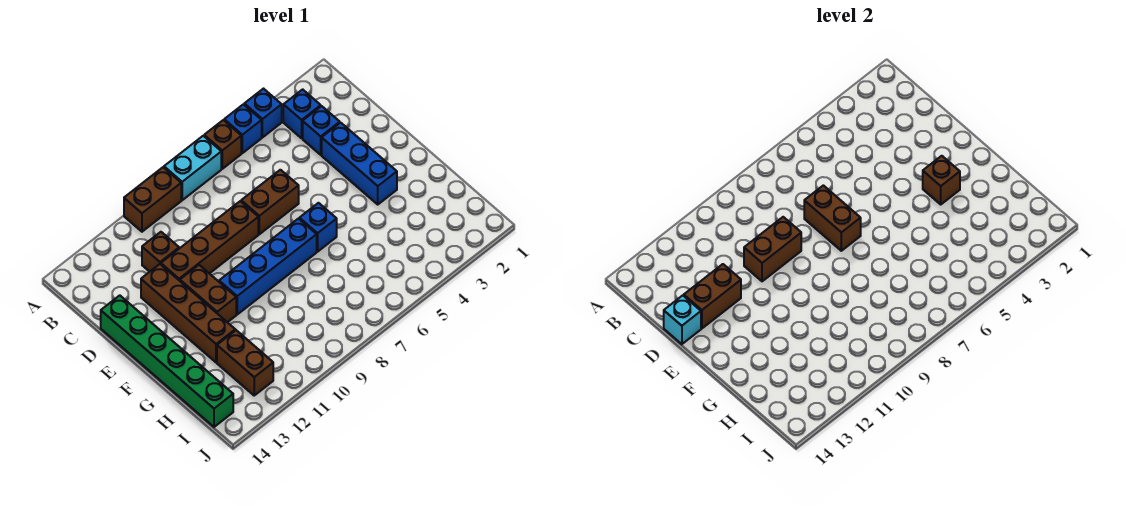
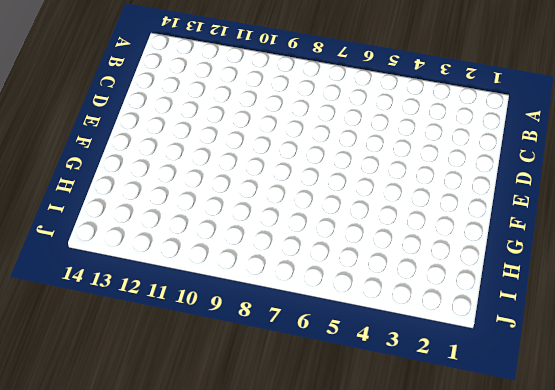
none -> blue 1x1 brick [244,89,282,137]
none -> blue 1x1 brick [224,104,262,153]
none -> brown 1x1 brick [204,120,241,169]

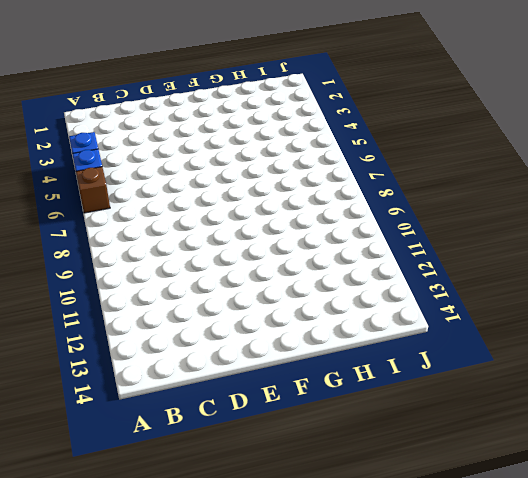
none -> cyan 1x2 brick [164,136,221,200]
none -> brown 1x2 brick [124,167,181,232]
none -> blue 1x1 brick [283,89,321,138]

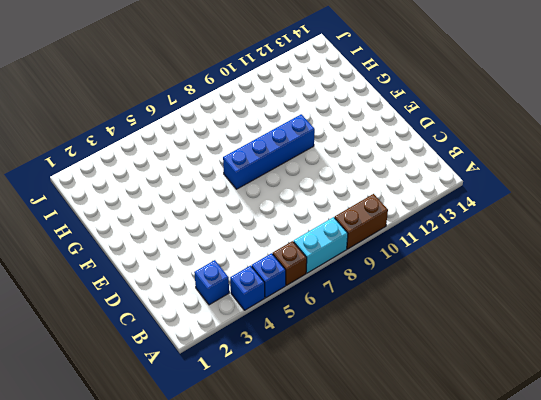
none -> blue 1x1 brick [303,106,340,155]
none -> brown 1x1 brick [142,232,179,272]
none -> blue 1x3 brick [322,123,397,204]

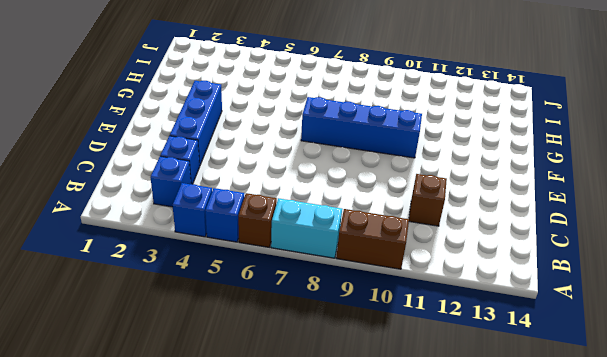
none -> brown 1x2 brick [241,170,299,234]
none -> brown 1x4 brick [161,201,258,281]
none -> brown 1x4 brick [141,264,235,362]

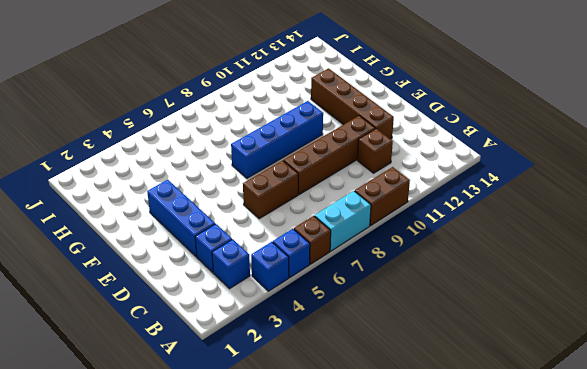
none -> green 1x6 brick [101,295,233,427]
none -> brown 1x2 brick [180,265,236,322]
none -> blue 1x1 brick [299,203,337,252]

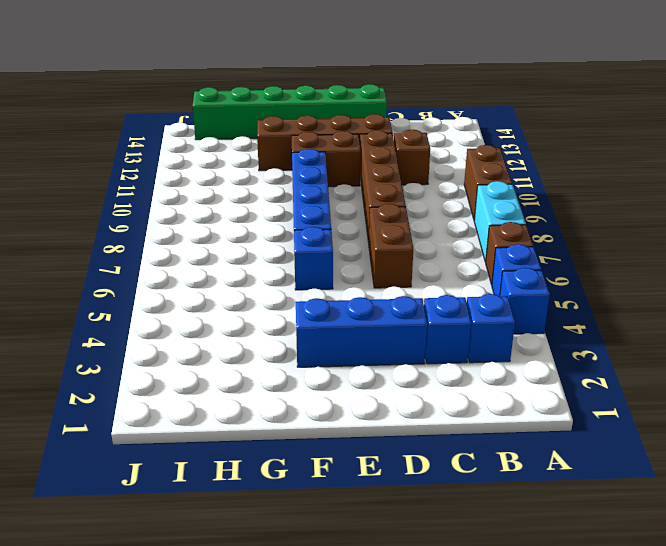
none -> brown 1x2 brick [217,330,273,395]
none -> brown 1x2 brick [804,185,861,251]
none -> brown 1x2 brick [744,217,801,281]

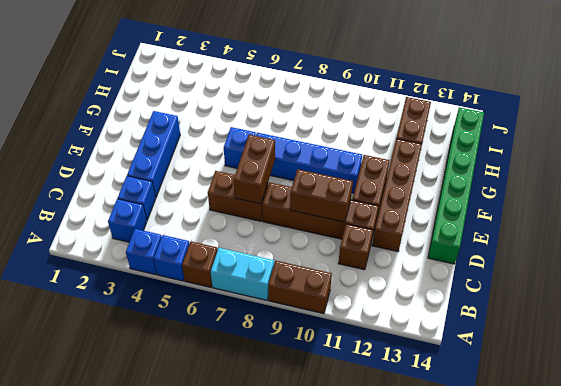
none -> brown 1x2 brick [684,264,741,328]
none -> cyan 1x1 brick [664,295,701,344]
none -> brown 1x1 brick [923,156,960,204]

